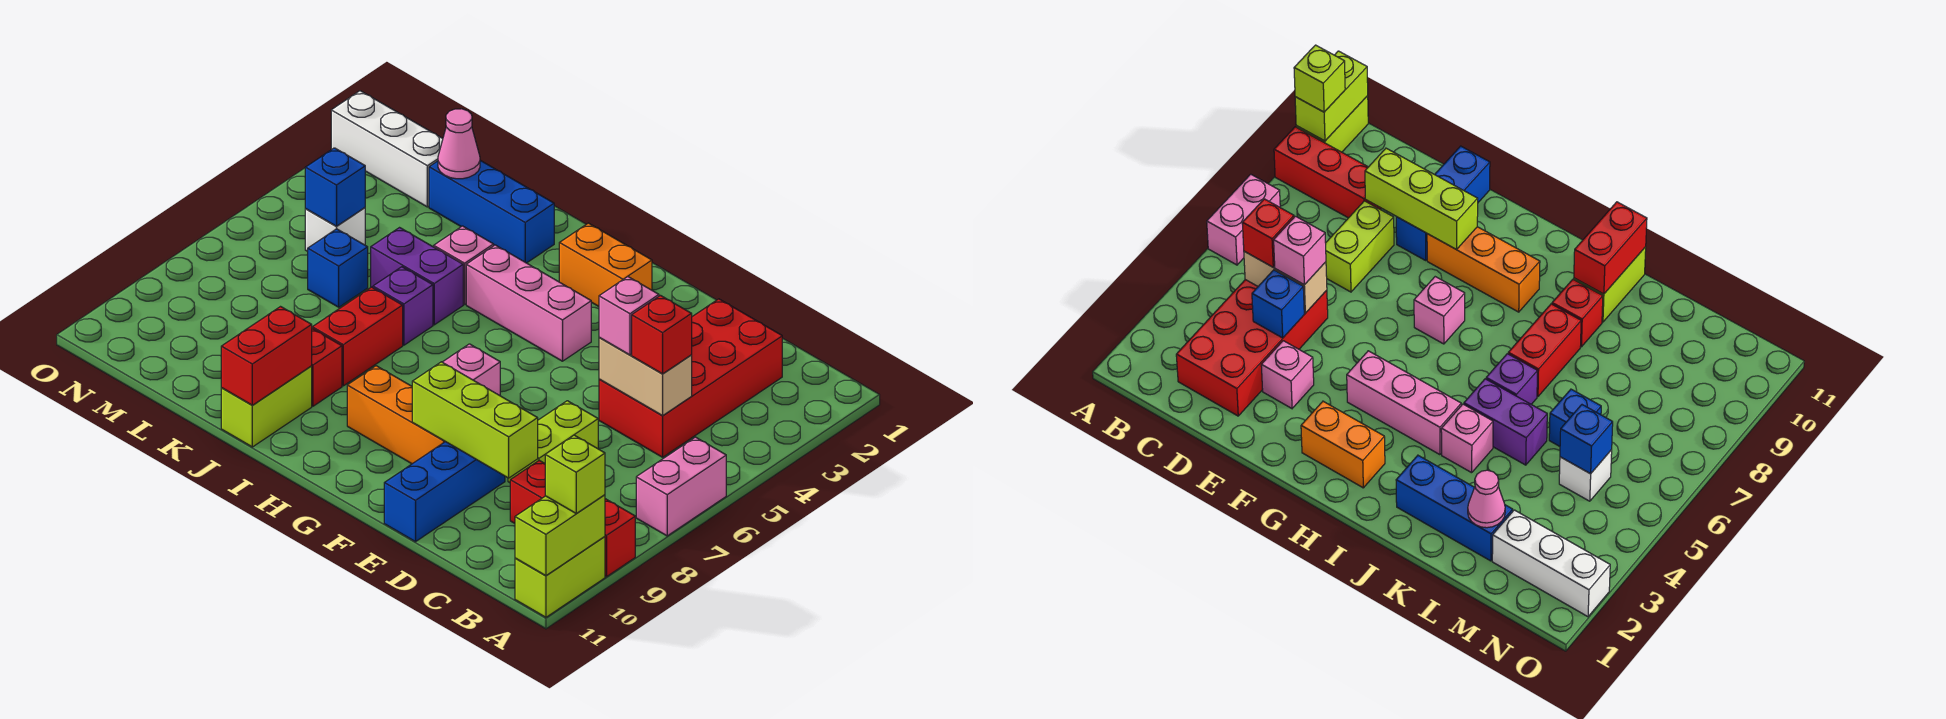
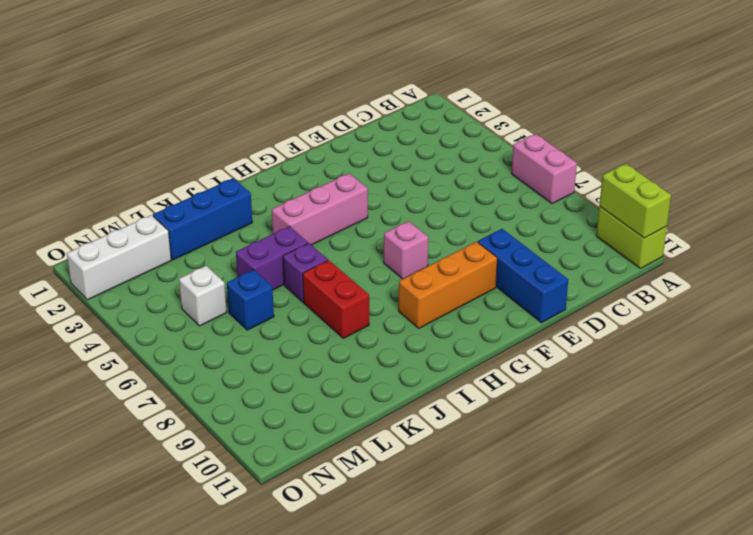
none -> red 1x3 brick [510,460,635,577]
none -> red 2x4 brick [599,299,782,457]
none -> lime 1x2 brick [508,401,598,483]
none -> pink 1x1 brick [1261,341,1314,408]

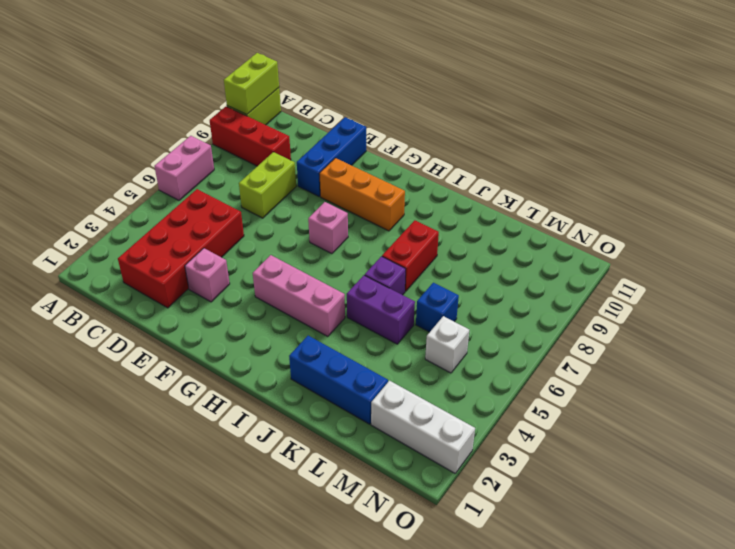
none -> orange 1x2 brick [559,223,652,306]
none -> pink 1x1 brick [434,226,494,304]
none -> red 1x1 brick [312,329,342,406]
none -> lime 1x2 brick [221,366,312,447]

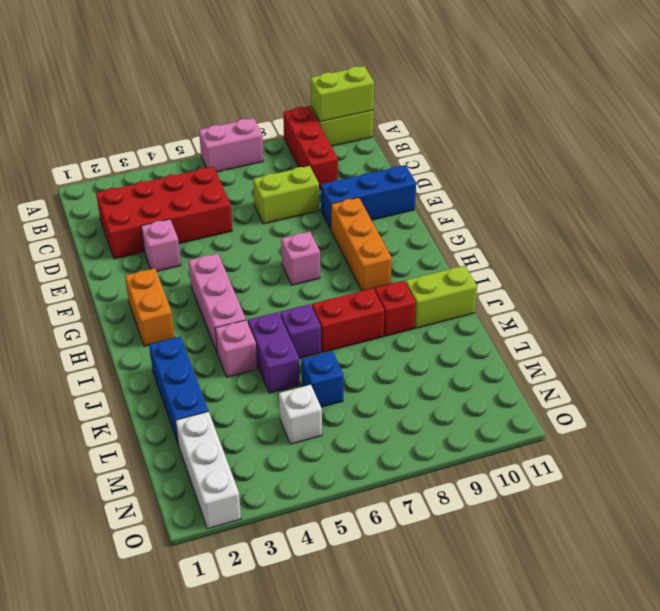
none -> tan 1x2 brick [599,338,692,416]
none -> blue 1x1 brick [1252,270,1304,338]
none -> lime 1x3 brick [412,362,538,478]
none -> red 1x2 brick [221,307,312,405]

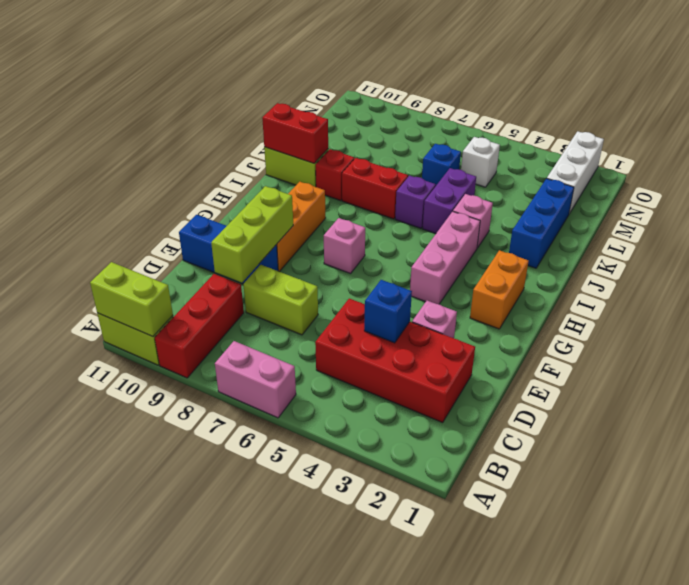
none -> tan 1x2 brick [599,338,692,416]
none -> pink 1x1 cone [438,109,480,179]
none -> blue 1x1 brick [305,148,365,226]
none -> lime 1x1 brick [545,435,605,514]

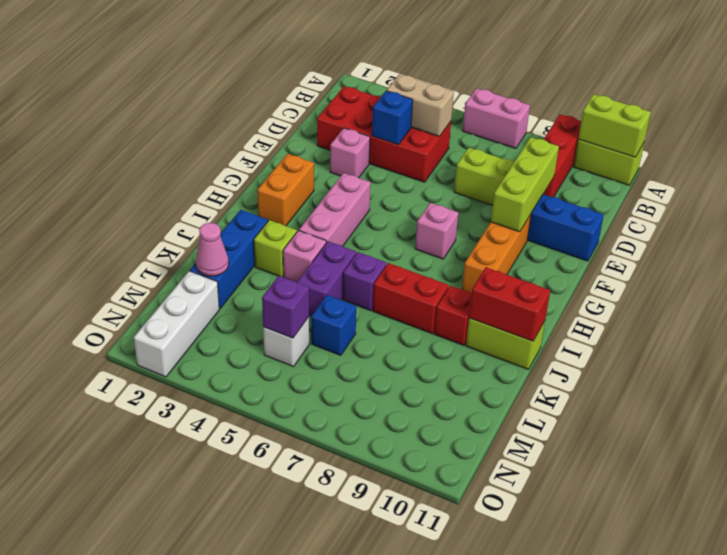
tan 1x2 brick [387,74,454,136] -> tan 1x2 brick turned to [599,338,692,416]
lime 1x1 brick [254,220,297,277] -> lime 1x1 brick moved to [545,435,605,514]
purple 1x1 brick [262,276,309,338] -> blue 1x1 brick [305,148,365,226]
none -> red 1x1 brick [632,296,692,374]
none -> pink 1x1 brick [599,277,659,355]

